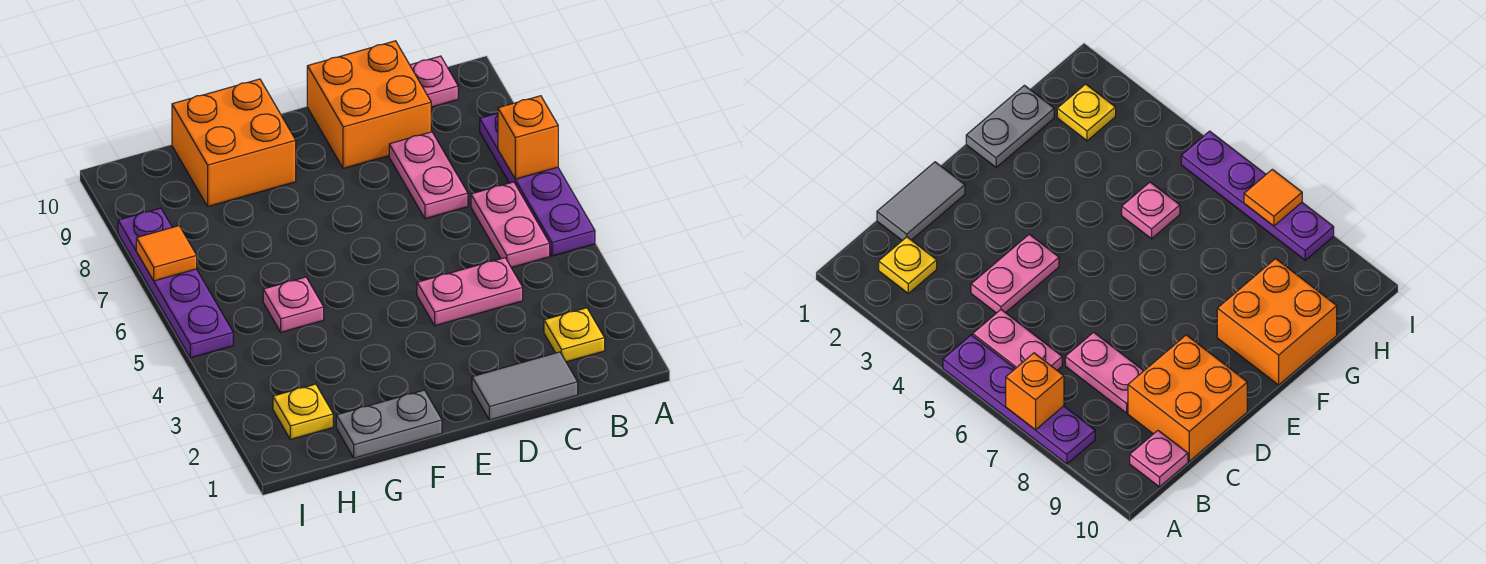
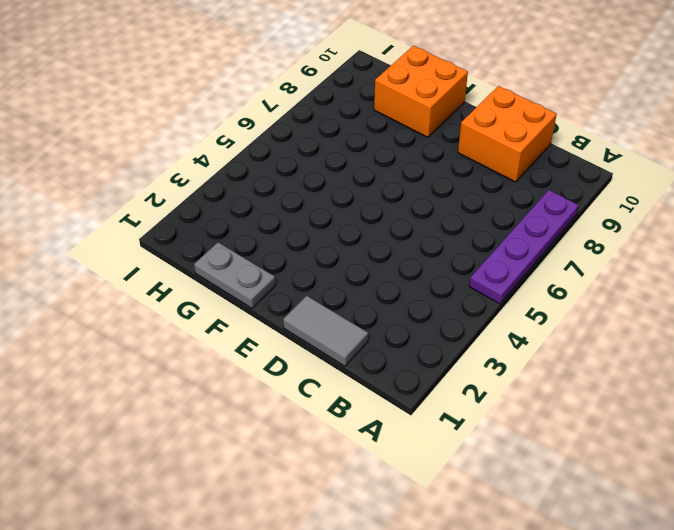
none -> yellow 1x1 plate [544,308,605,362]
none -> pink 1x2 plate [471,182,550,268]
none -> pink 1x1 plate [410,56,458,107]

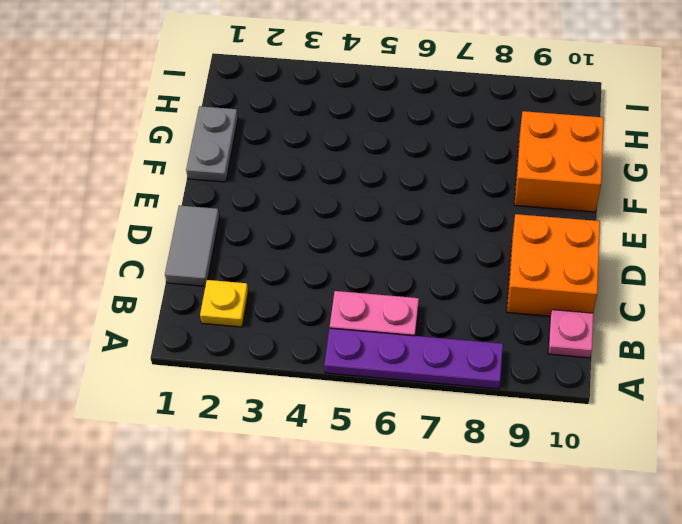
none -> pink 1x2 plate [417,258,523,326]
none -> pink 1x2 plate [389,132,468,219]
none -> pink 1x1 plate [263,277,324,332]

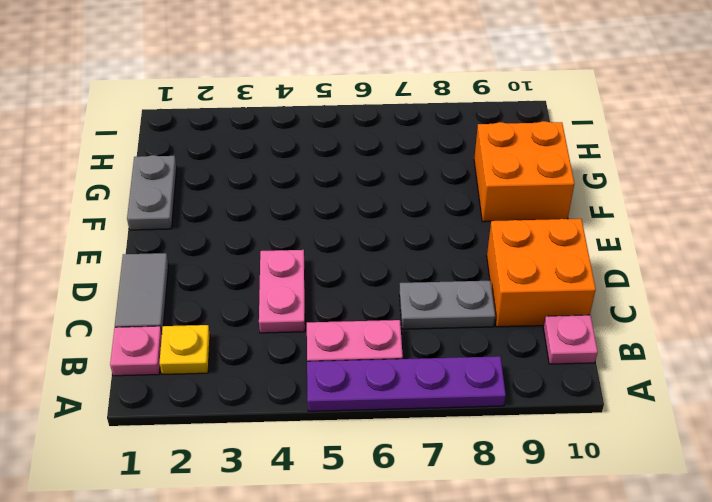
pink 1x1 plate [110,326,162,376] -> pink 1x1 plate moved to [263,277,324,332]
grey 1x2 plate [399,281,495,329] -> pink 1x2 plate [389,132,468,219]
none -> yellow 1x1 plate [273,384,333,440]
none -> purple 1x4 plate [118,208,233,358]
none -> orange 1x1 brick [498,96,558,179]

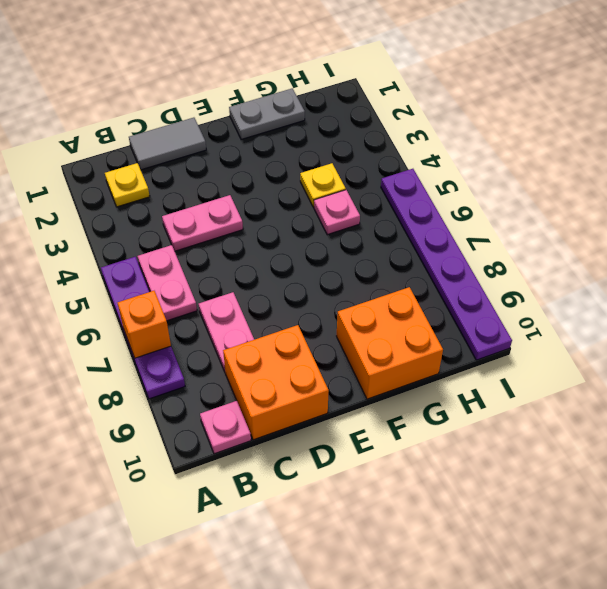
yellow 1x1 plate [300,163,346,207] -> yellow 1x1 plate moved to [273,384,333,440]
purple 1x6 plate [381,169,512,360] -> purple 1x4 plate [118,208,233,358]
none -> orange 1x1 tile [136,226,197,281]

